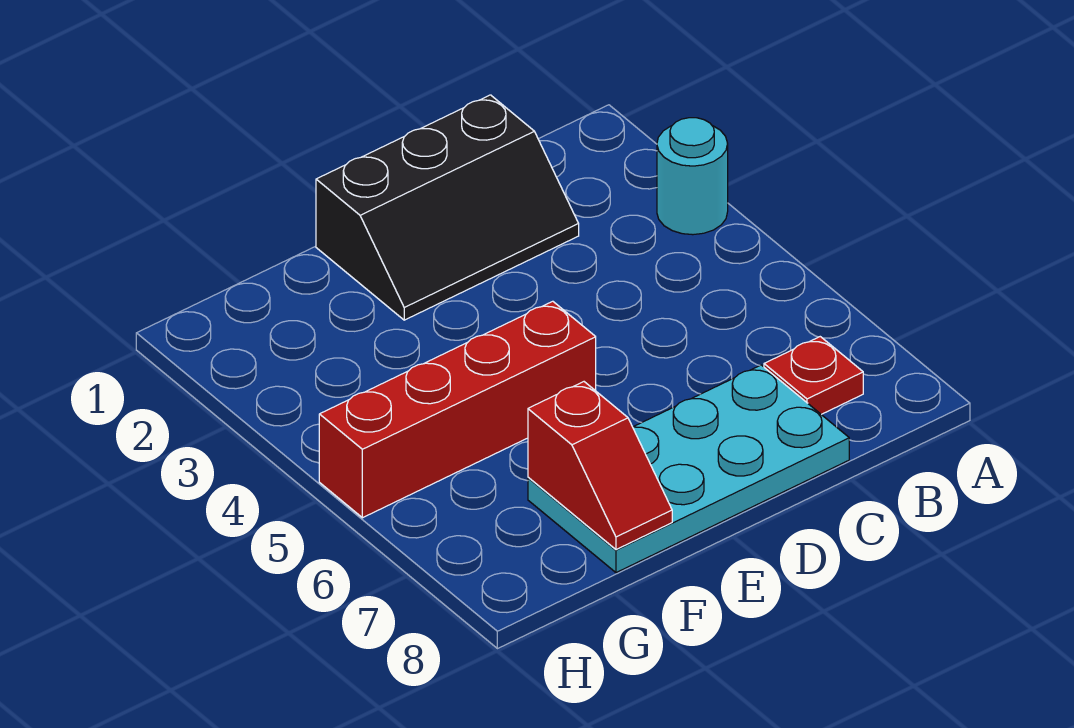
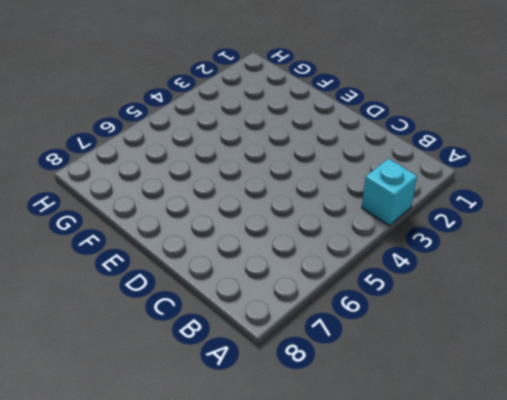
cyan 1x1 brick [362,159,417,226] -> cyan 1x1 round brick [657,118,728,235]
none -> red 1x1 plate [764,337,863,414]
none -> black 2x3 slope [316,95,579,320]

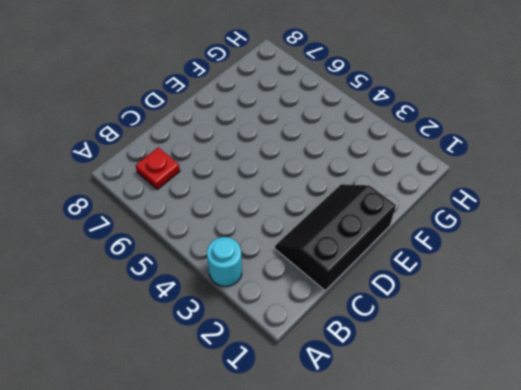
none -> cyan 2x4 plate [528,365,849,573]
none -> red 1x4 brick [319,301,596,518]

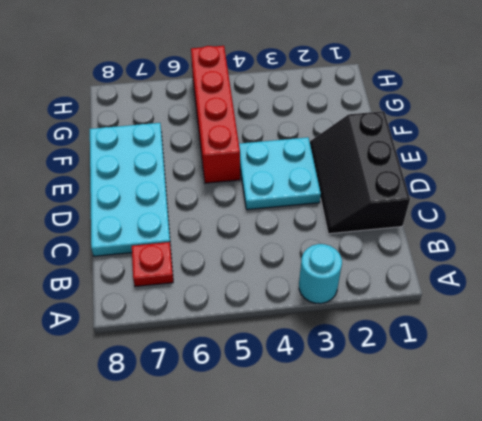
cyan 2x2 plate [239,137,321,210] -> none
none -> red 1x2 slope [528,382,672,550]

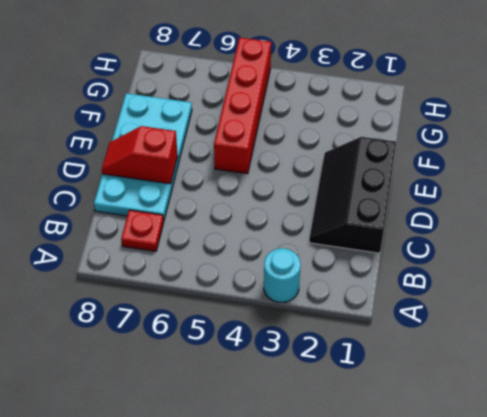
red 1x2 slope [102,126,178,184] -> red 1x2 slope moved to [528,382,672,550]

